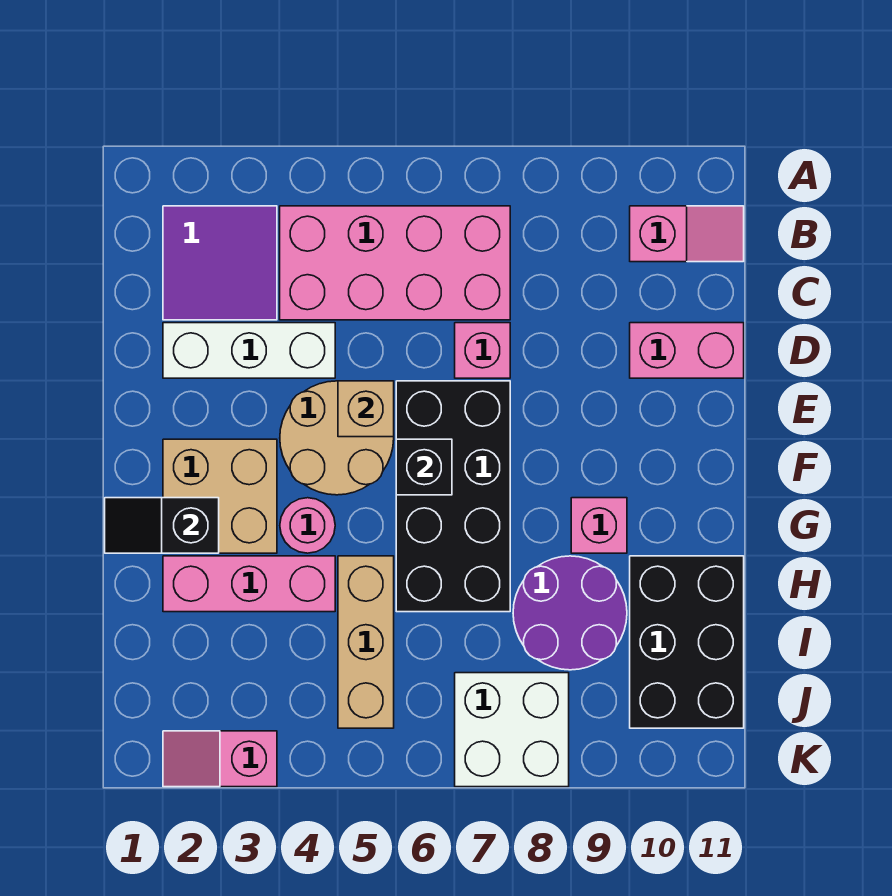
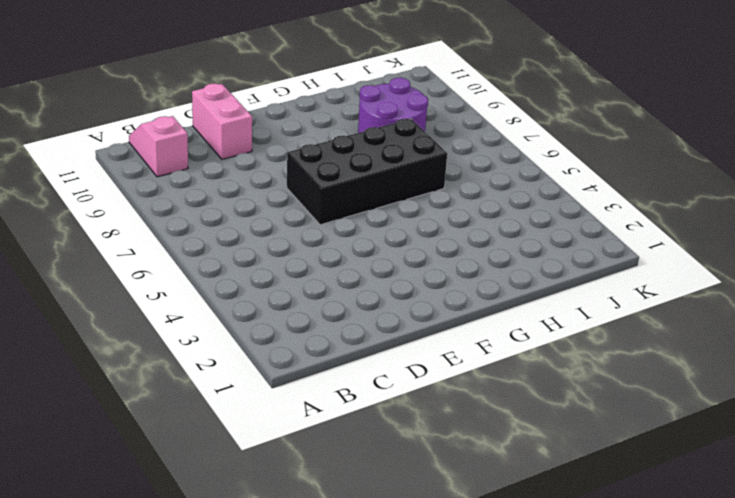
none -> purple 2x2 tile [163,206,277,320]
none -> pink 2x4 brick [280,206,510,320]
none -> white 1x3 brick [163,323,335,378]

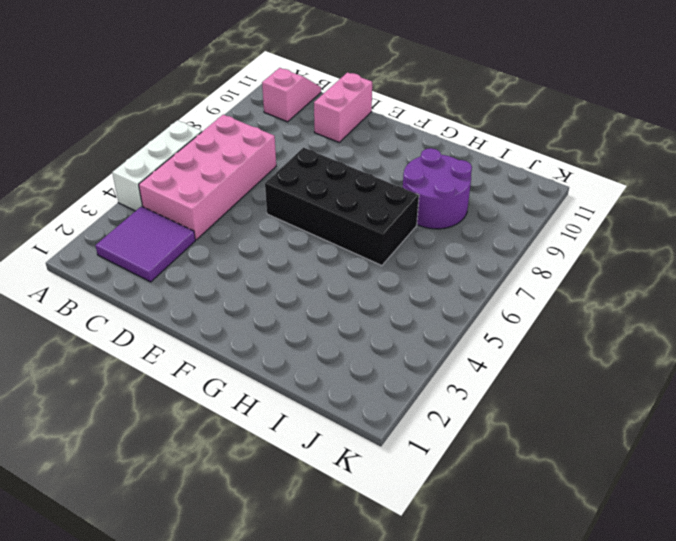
white 1x3 brick [112,120,202,211] -> white 1x3 brick moved to [163,323,335,378]
none -> pink 1x1 brick [455,323,510,378]
none -> tan 2x2 round brick [280,381,394,495]
none -> tan 2x2 brick [163,439,277,553]

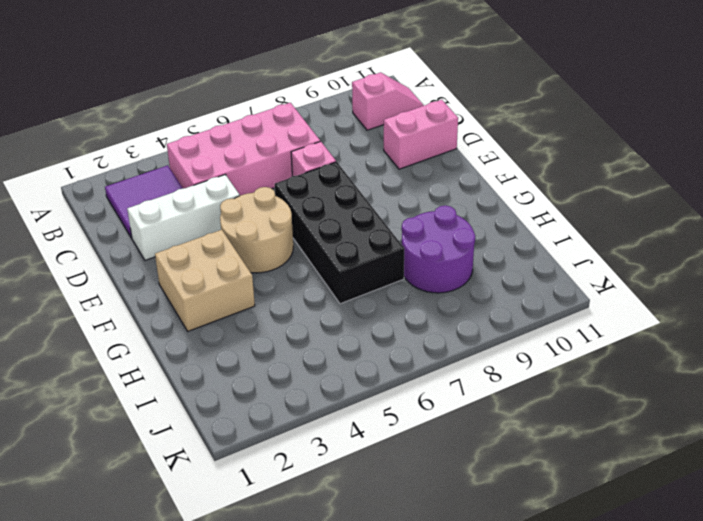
none -> pink 1x1 round brick [280,498,335,553]
none -> pink 1x1 brick [571,498,627,553]
none -> pink 1x3 brick [163,556,335,612]

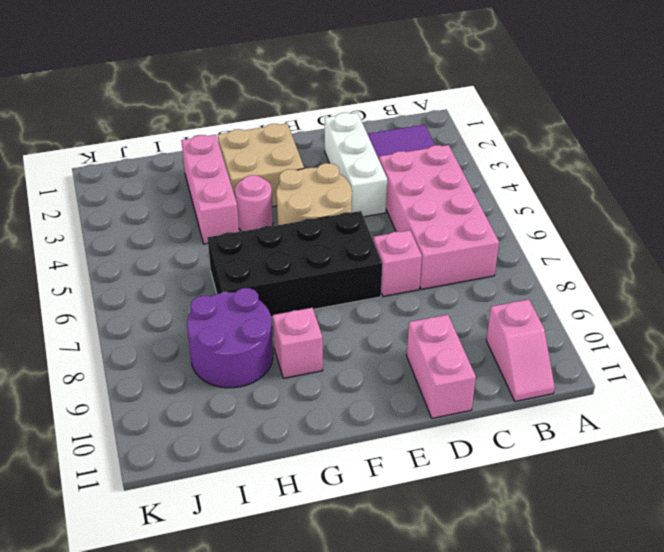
none -> tan 1x3 brick [338,556,394,728]
none -> black 2x3 brick [630,556,744,728]
none -> white 2x2 brick [455,673,569,787]

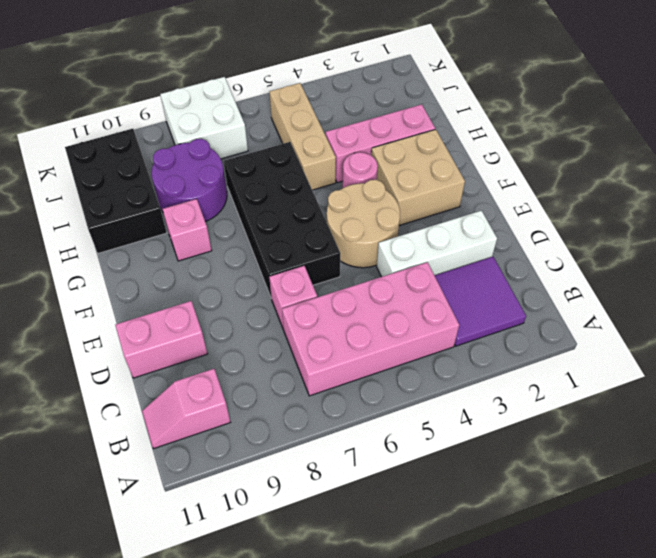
none -> pink 1x2 slope [163,731,277,787]
none -> tan 1x1 brick [338,381,394,437]
none -> black 1x1 brick [396,439,452,495]

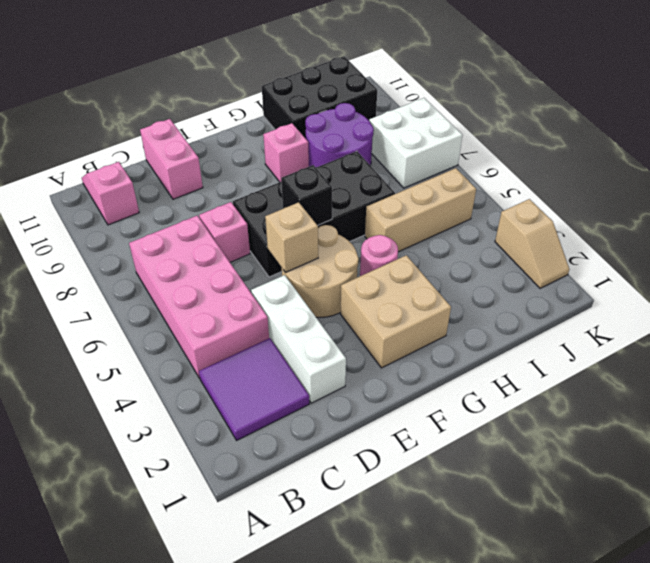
tan 1x2 slope [495,199,569,288] -> pink 1x2 slope [163,731,277,787]
none -> pink 1x3 brick [163,556,335,612]
none -> black 1x2 slope [105,498,219,553]

